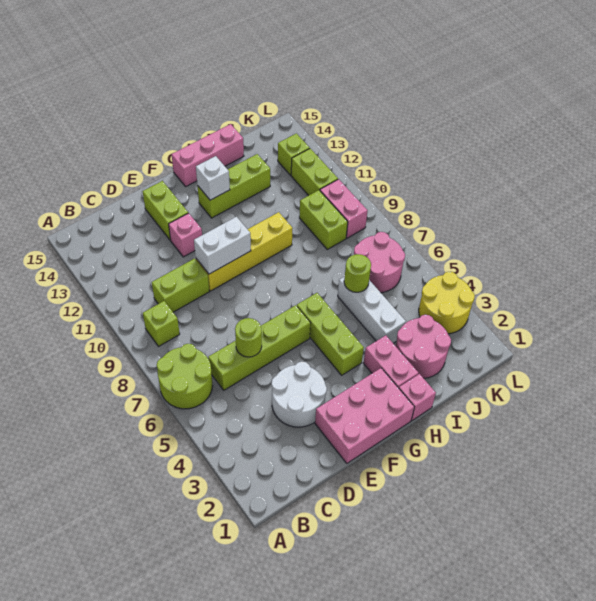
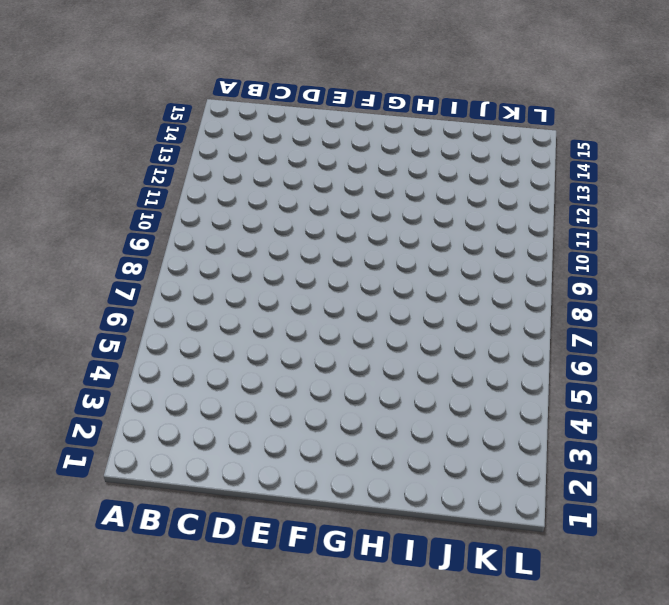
none -> lime 2x2 round brick [157,344,212,409]
none -> lime 1x1 brick [143,301,180,346]
none -> lime 1x4 brick [208,305,310,390]

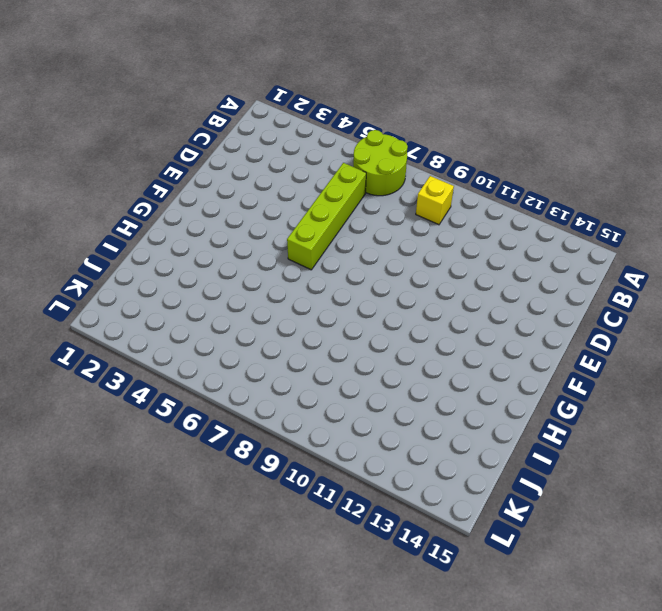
yellow 1x1 brick [416,176,454,225] -> lime 1x1 brick [143,301,180,346]
none -> lime 1x2 brick [152,259,209,312]
none -> white 2x2 round brick [271,362,327,427]
none -> pink 2x3 brick [315,368,414,463]

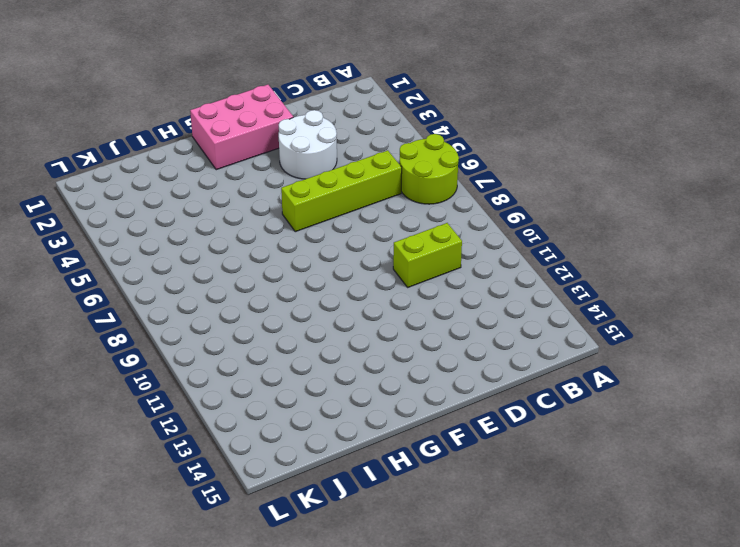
none -> lime 1x1 brick [143,301,180,346]
none -> yellow 1x4 brick [196,212,293,291]
none -> pink 1x1 brick [169,213,202,257]

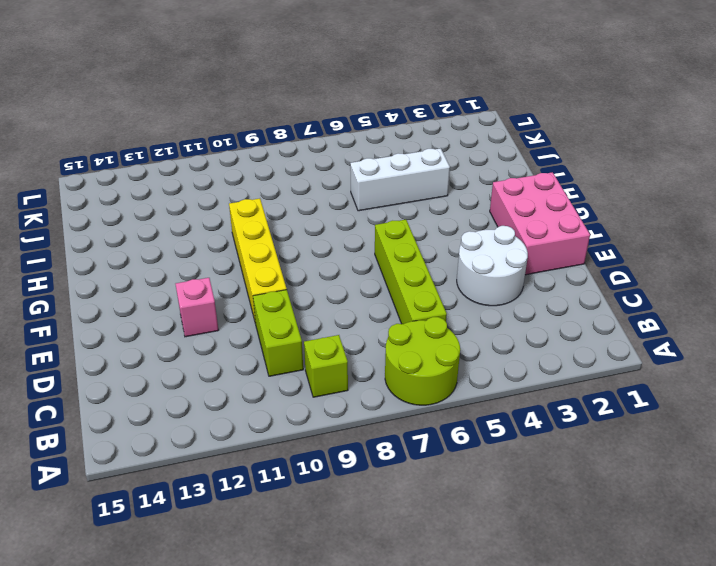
none -> lime 1x2 brick [143,181,188,240]
none -> lime 1x3 brick [297,293,364,375]
none -> lime 1x3 brick [198,154,270,218]

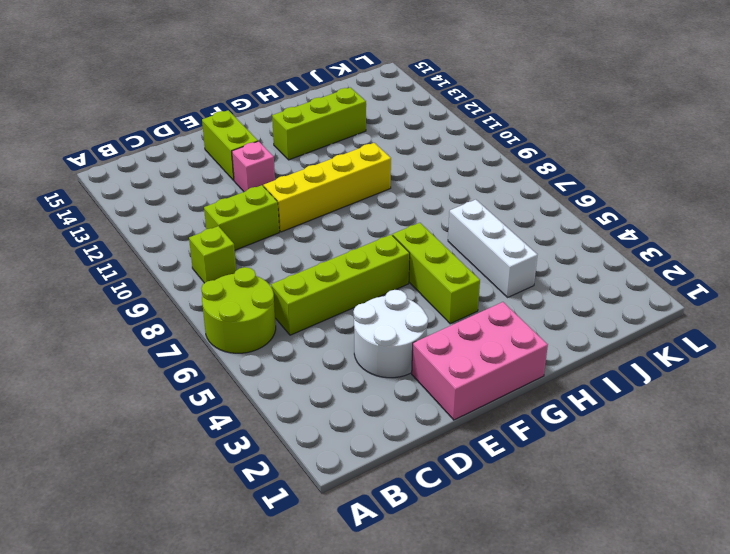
none -> pink 1x3 brick [172,124,244,186]
none -> pink 1x1 brick [399,374,436,420]
none -> pink 1x2 brick [363,335,419,388]

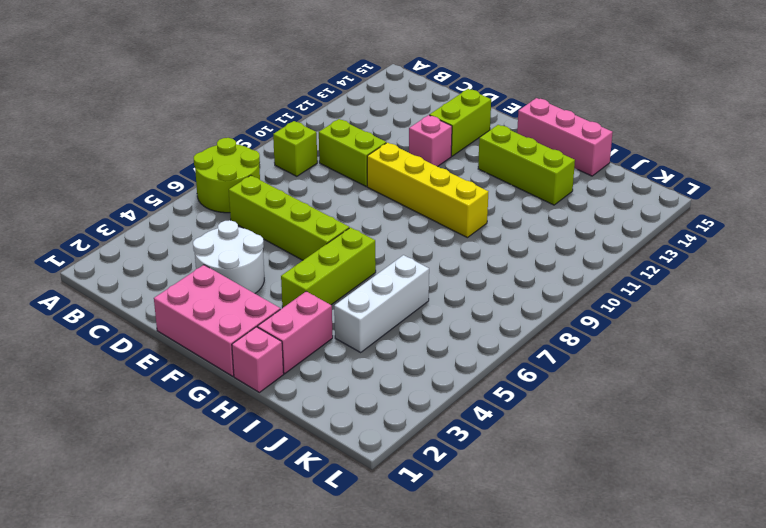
none -> pink 2x2 round brick [396,315,451,378]
none -> pink 2x2 round brick [354,232,405,293]
none -> lime 1x2 brick [299,190,348,249]

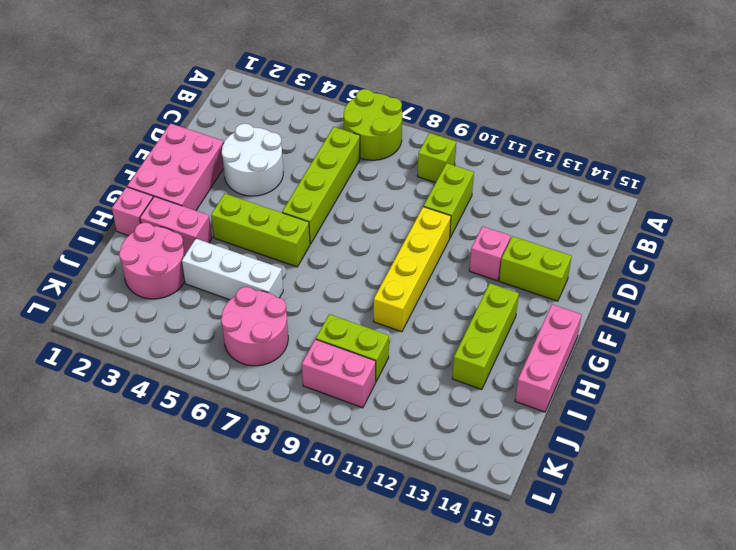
none -> yellow 2x2 round brick [419,272,475,334]
none -> lime 1x2 brick [291,149,338,196]
none -> lime 1x1 brick [278,133,310,175]

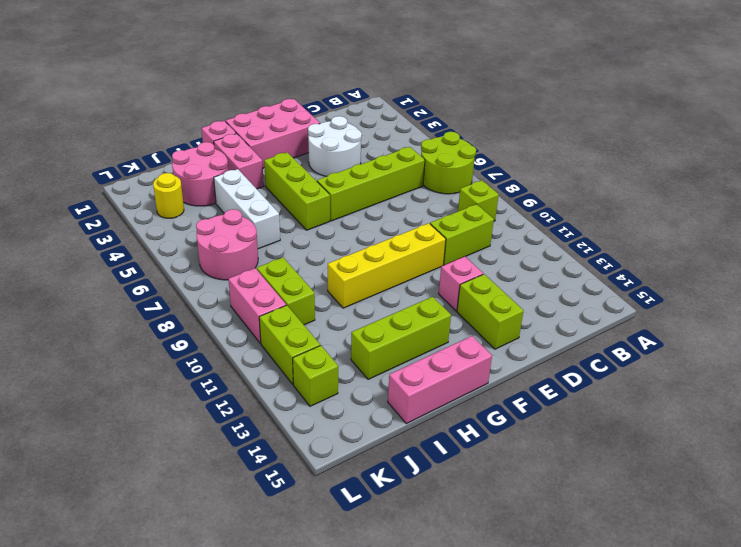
yellow 1x1 round brick [153,173,184,218] -> yellow 2x2 round brick [419,272,475,334]
none -> lime 1x1 round brick [235,318,262,357]
none -> white 1x2 brick [194,217,251,274]
none -> white 1x1 brick [196,156,230,200]

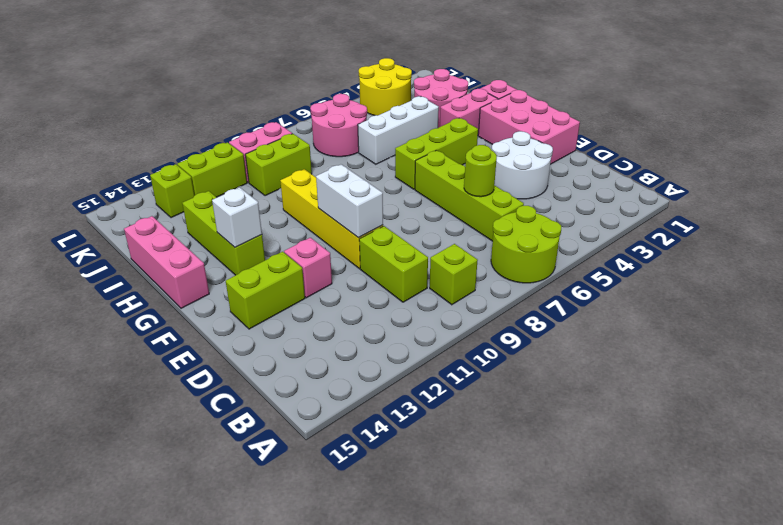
none -> lime 1x1 round brick [344,254,371,292]

